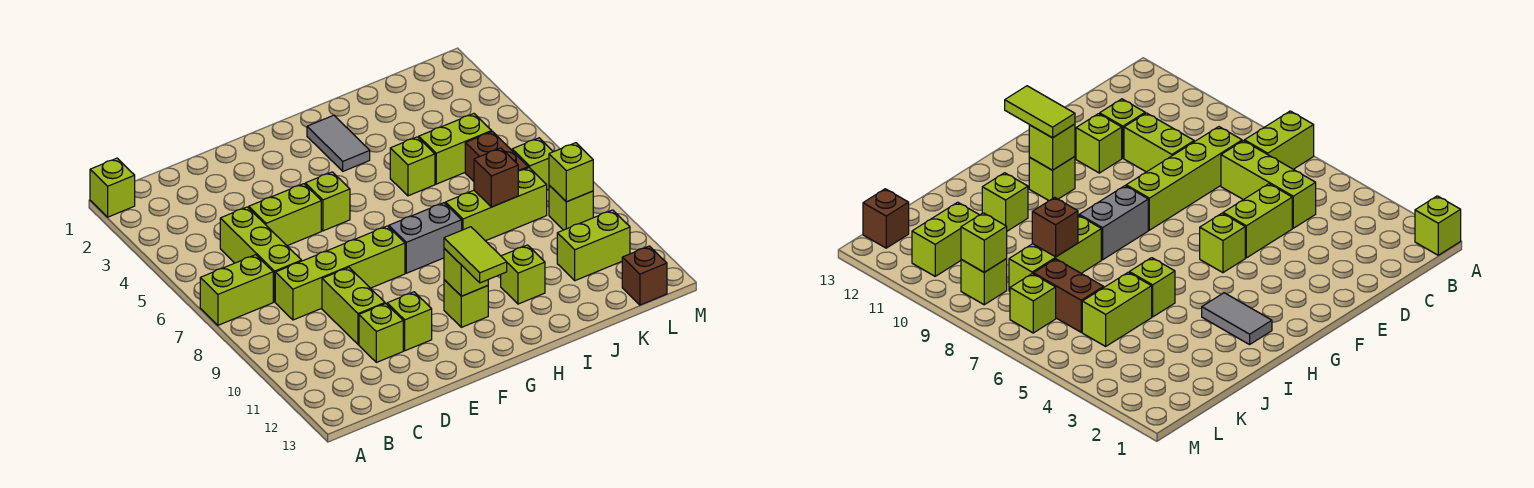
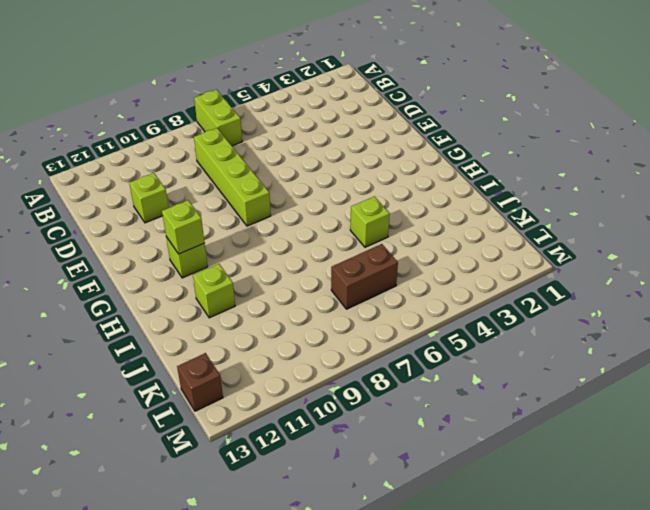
none -> lime 1x1 brick [90,158,135,217]
none -> lime 1x3 brick [220,207,302,302]
none -> lime 1x2 brick [249,184,321,246]

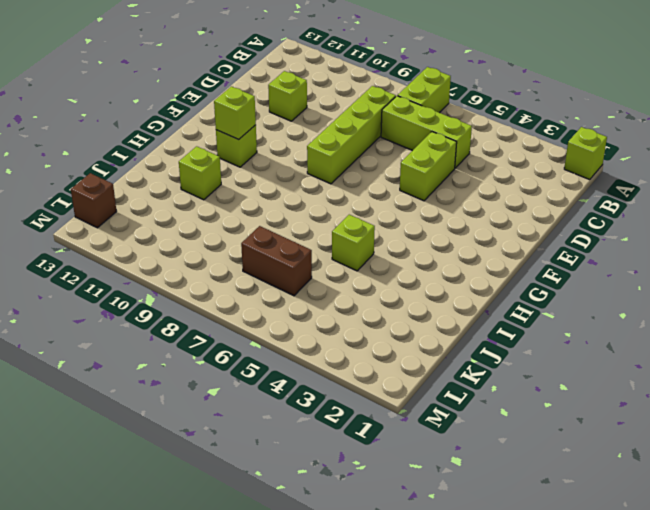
none -> lime 1x2 brick [322,268,385,344]
none -> lime 1x1 brick [387,292,432,351]
none -> lime 1x1 brick [305,172,350,231]

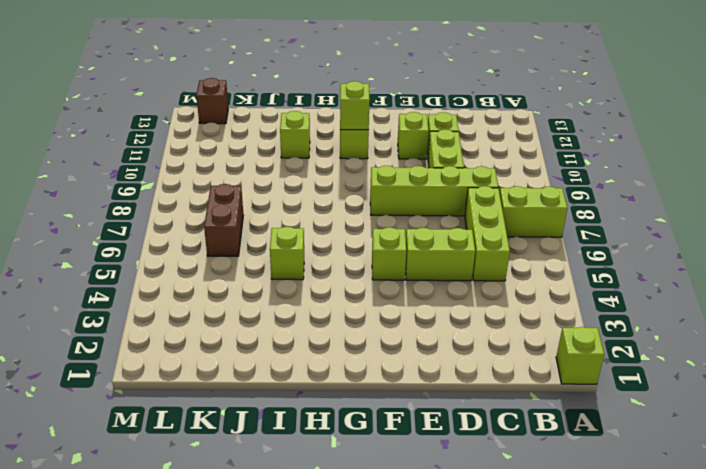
none -> grey 1x2 brick [389,203,462,273]
none -> grey 1x2 tile [307,115,370,171]
none -> lime 1x3 brick [446,168,547,241]

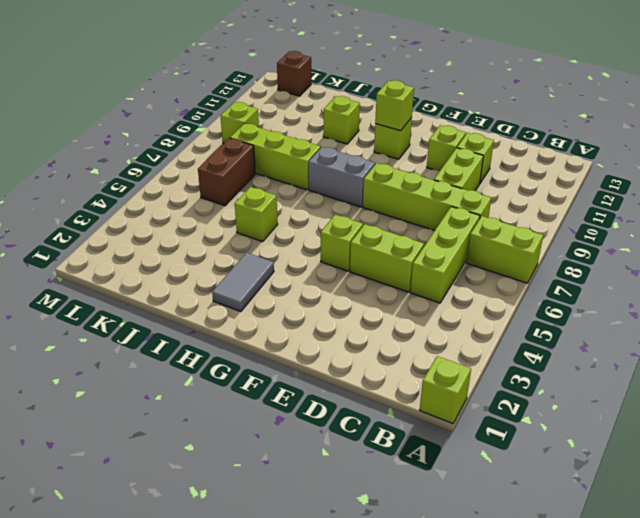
none -> lime 1x2 brick [419,114,492,184]
none -> lime 1x2 brick [557,210,630,281]
none -> lime 1x1 brick [512,138,553,190]

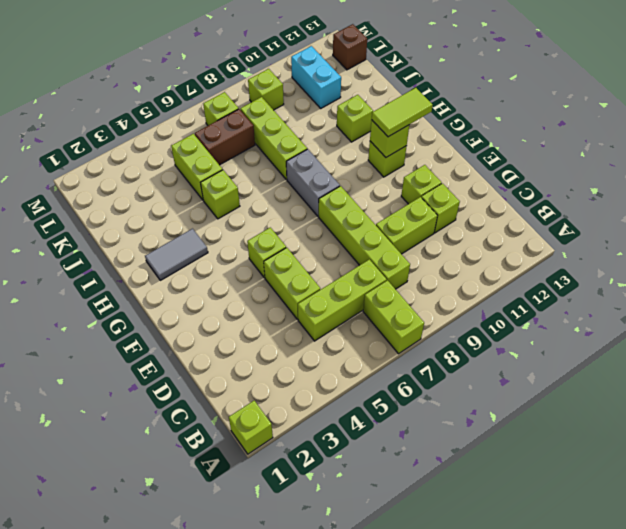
cyan 1x2 brick [291,46,341,108] -> lime 1x2 brick [557,210,630,281]
none -> brown 1x1 brick [474,148,518,207]
none -> lime 1x1 brick [549,143,593,202]

